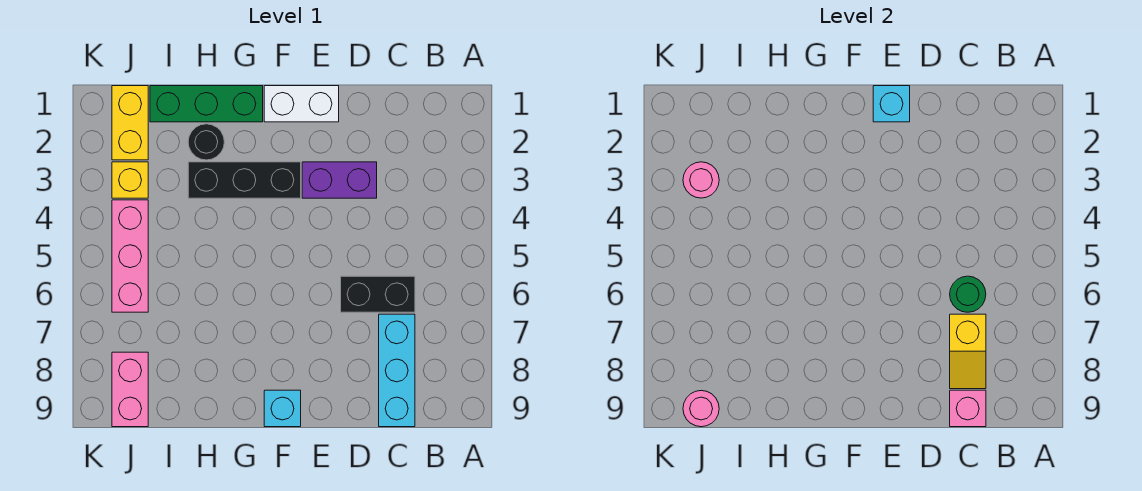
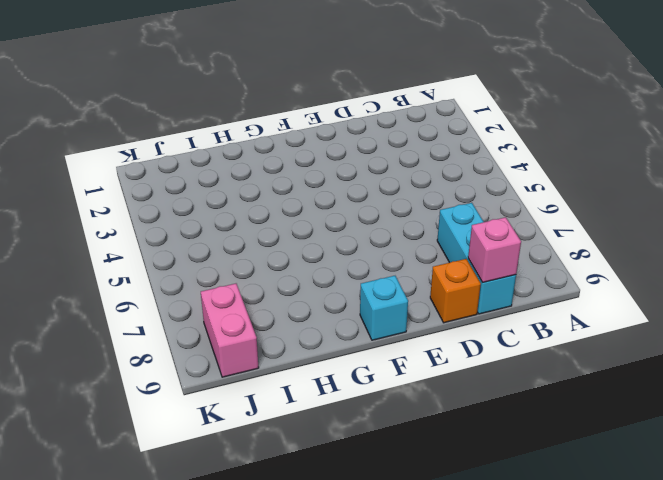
orange 1x1 brick [430,259,481,323] -> none
none -> black 1x2 brick [341,276,415,312]
none -> purple 1x2 brick [302,162,377,198]
none -> white 1x2 brick [264,86,339,122]

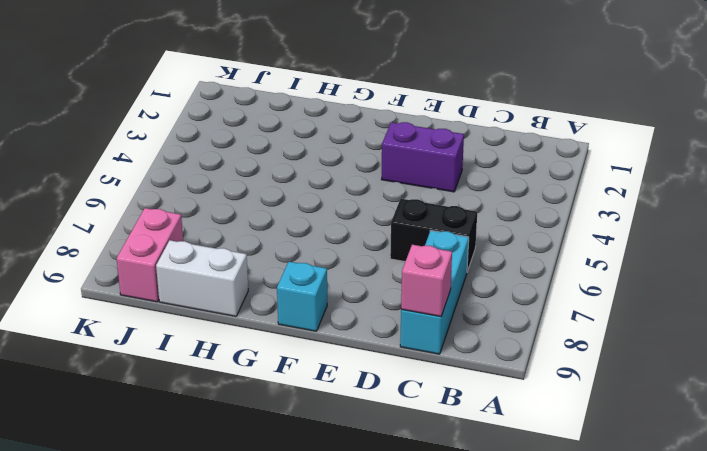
white 1x2 brick [156,240,248,316] -> white 1x2 brick moved to [264,86,339,122]
none -> black 1x3 brick [188,162,301,198]
none -> green 1x3 brick [150,86,263,122]
none -> black 1x1 round brick [188,124,224,160]

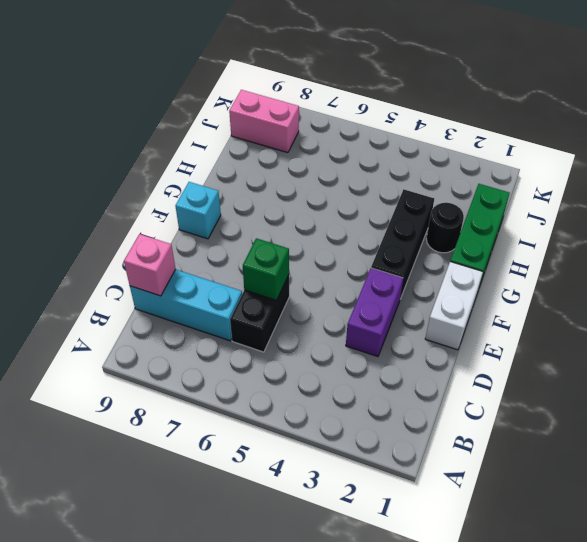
green 1x1 brick [243,238,289,300] -> none
none -> yellow 1x2 brick [112,86,148,160]
none -> yellow 1x1 brick [112,162,148,198]
none -> pink 1x3 brick [112,200,148,312]

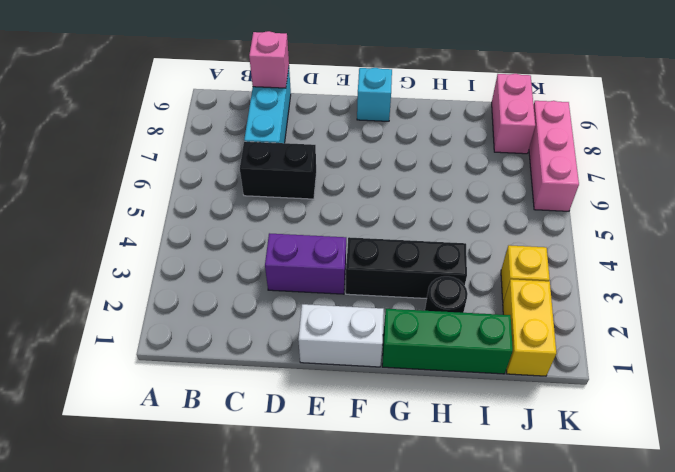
pink 1x3 brick [529,101,579,211] -> pink 1x3 brick moved to [112,200,148,312]
none -> green 1x1 round brick [950,276,986,312]
none -> yellow 1x2 slope [950,314,986,389]
none -> cyan 1x1 brick [873,86,910,122]

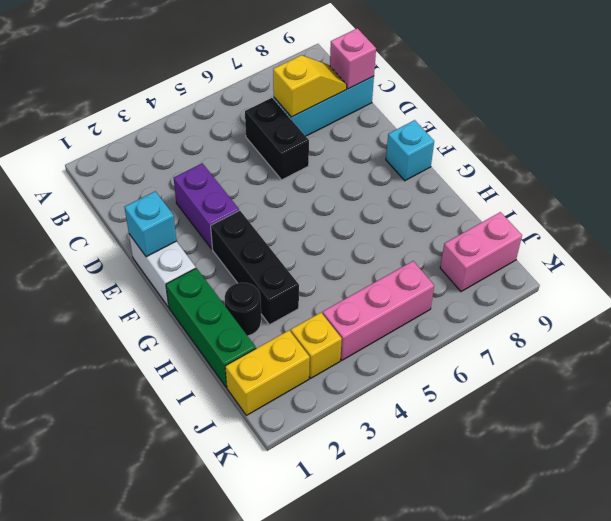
none -> green 1x1 round brick [950,276,986,312]
none -> pink 1x1 round brick [683,162,719,198]
none -> pink 1x1 round brick [683,391,719,427]

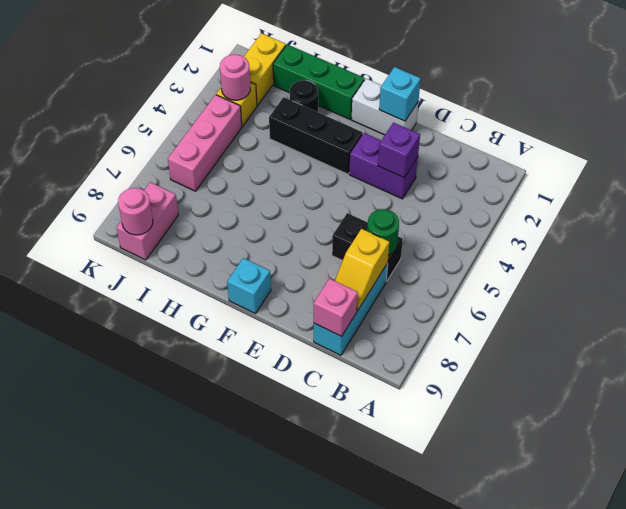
purple 1x1 brick [378,123,420,178] -> none

